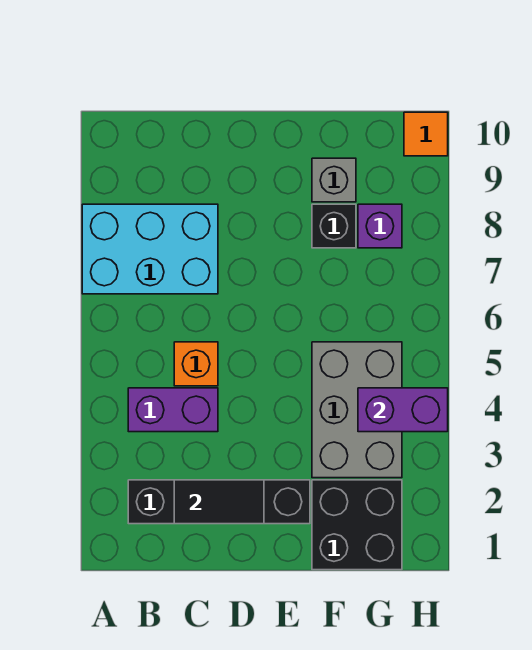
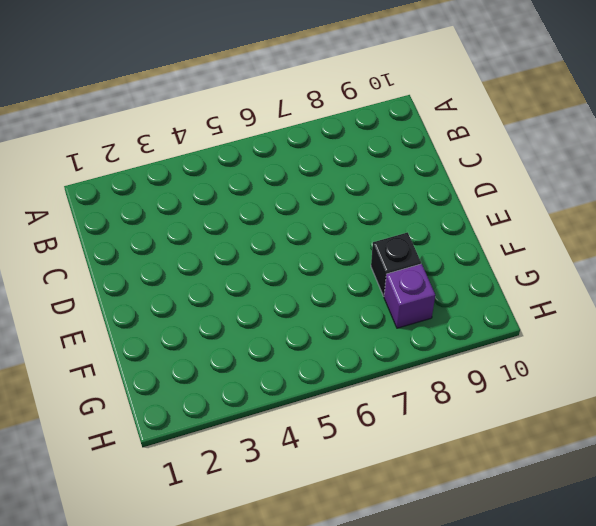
none -> cyan 2x3 brick [82,204,218,294]
none -> black 1x4 brick [128,480,310,524]
none -> purple 1x2 brick [128,388,218,432]

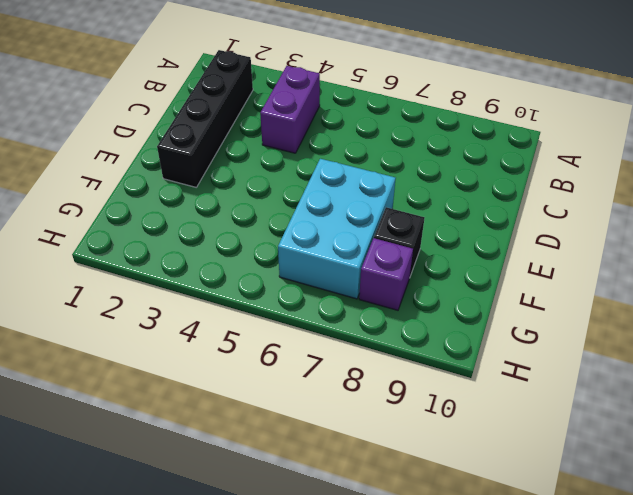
cyan 2x3 brick [278,159,396,299] -> cyan 2x3 brick moved to [82,204,218,294]
none -> orange 1x1 brick [174,342,218,386]
none -> black 2x2 brick [312,480,402,570]
none -> grey 2x3 brick [312,342,402,478]

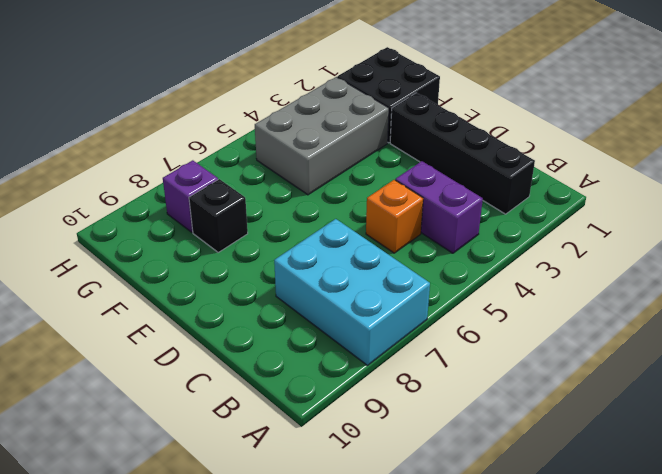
none -> grey 1x1 brick [312,158,356,202]
none -> orange 1x1 tile [404,112,448,156]
none -> black 1x2 tile [174,480,264,524]

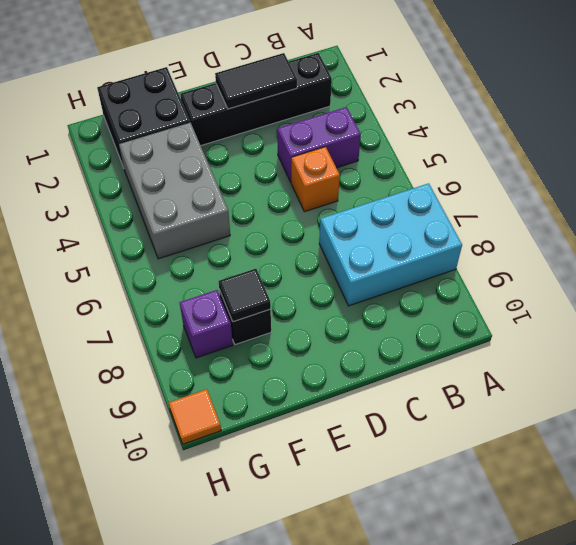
black 1x1 tile [219,269,271,322] -> none
none -> grey 1x1 brick [312,158,356,202]
none -> purple 1x2 brick [358,388,448,432]

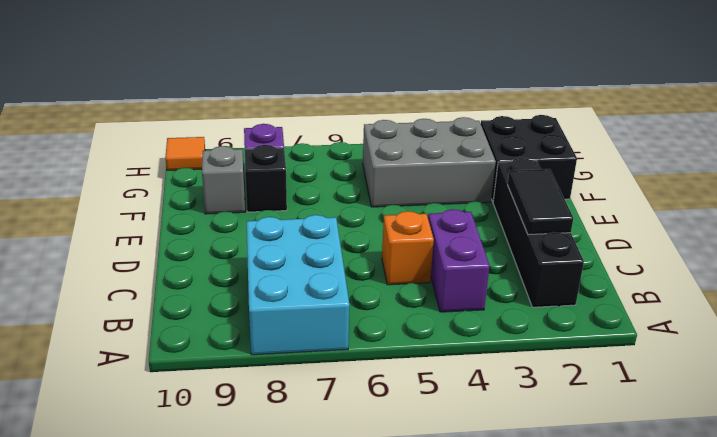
none -> purple 1x2 brick [358,388,448,432]

